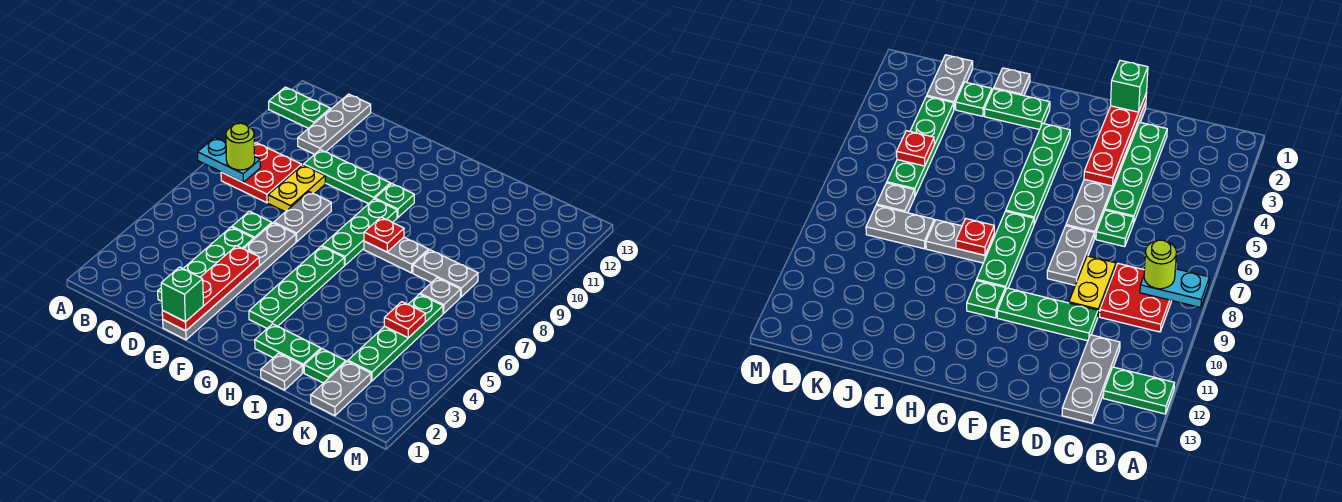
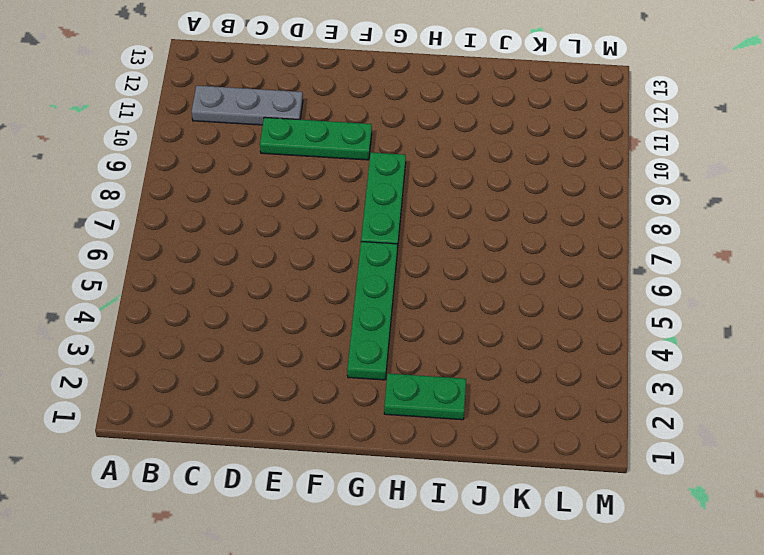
grey 1x3 plate [192,86,303,125] -> grey 1x3 plate turned to [298,94,371,154]
none -> green 1x2 plate [269,87,330,128]
none -> red 2x2 plate [221,143,302,203]
none -> green 1x4 plate [158,227,254,301]

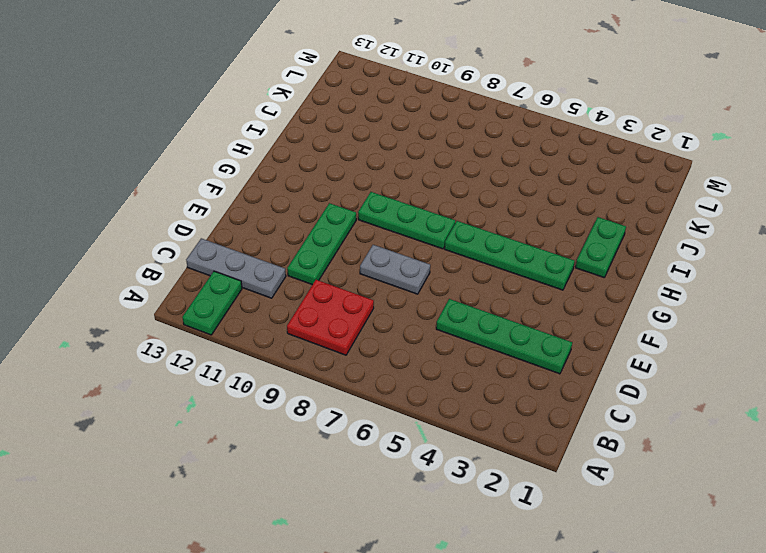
none -> green 1x1 plate [232,211,272,239]
none -> yellow 1x2 plate [268,165,325,212]
none -> grey 1x6 plate [163,223,296,340]

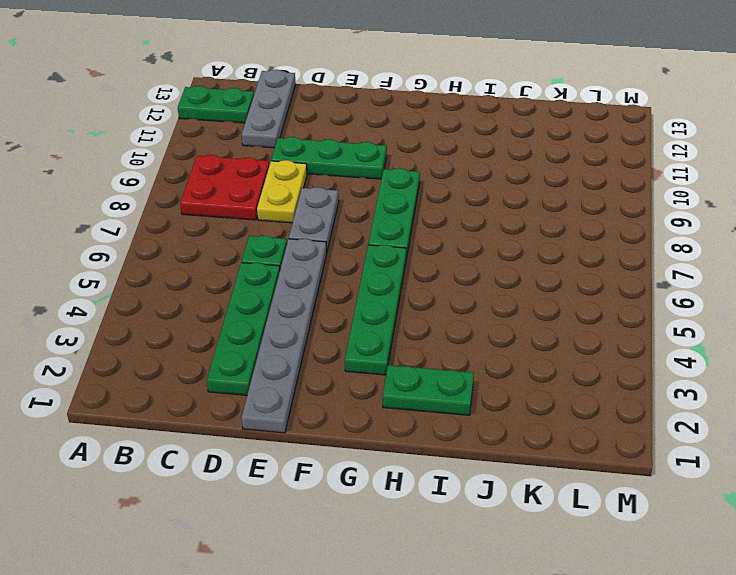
none -> green 1x1 plate [375,183,414,218]
none -> grey 1x2 plate [364,237,429,273]
none -> grey 1x1 plate [261,353,302,390]

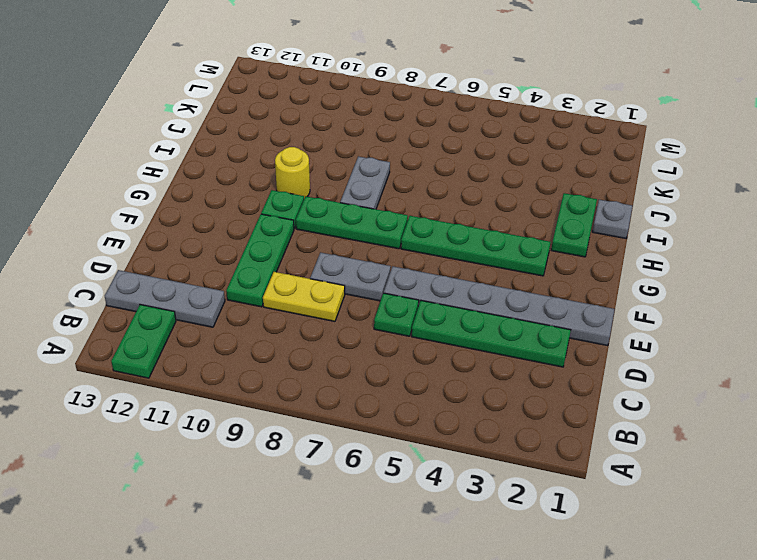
yellow 1x1 round brick [275,147,310,199] -> none
none -> red 2x2 plate [221,143,302,203]
none -> green 1x1 plate [304,349,346,383]
none -> grey 1x2 plate [413,250,478,297]

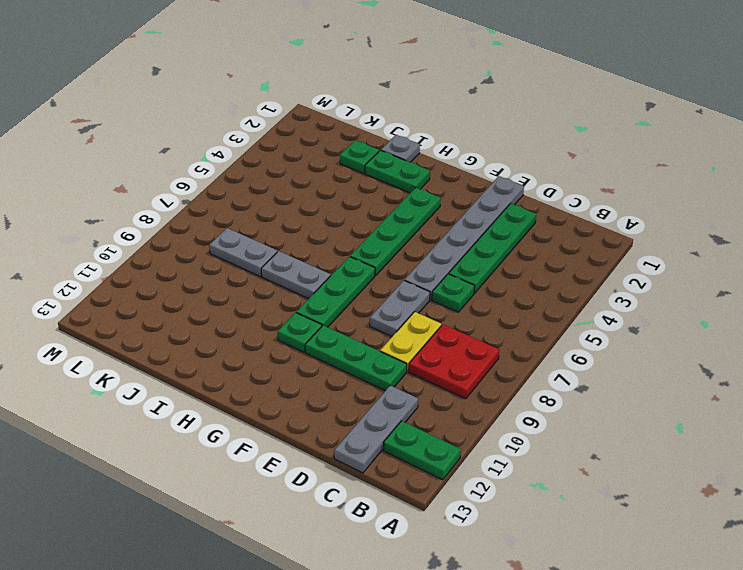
none -> grey 1x2 plate [311,361,371,416]
none -> green 1x4 plate [348,294,443,381]
none -> grey 1x1 plate [420,278,461,313]

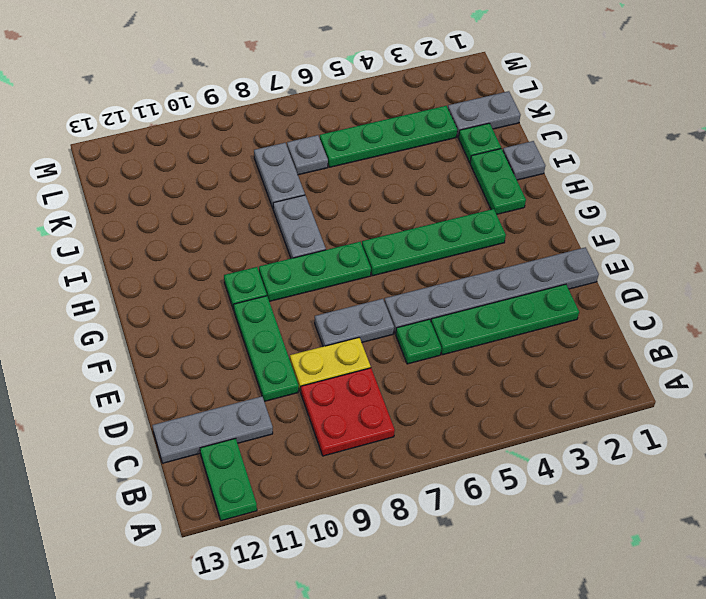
none -> cyan 1x2 plate [198,138,260,182]
none -> red 1x4 plate [162,246,260,331]
none -> red 1x1 plate [364,217,404,252]

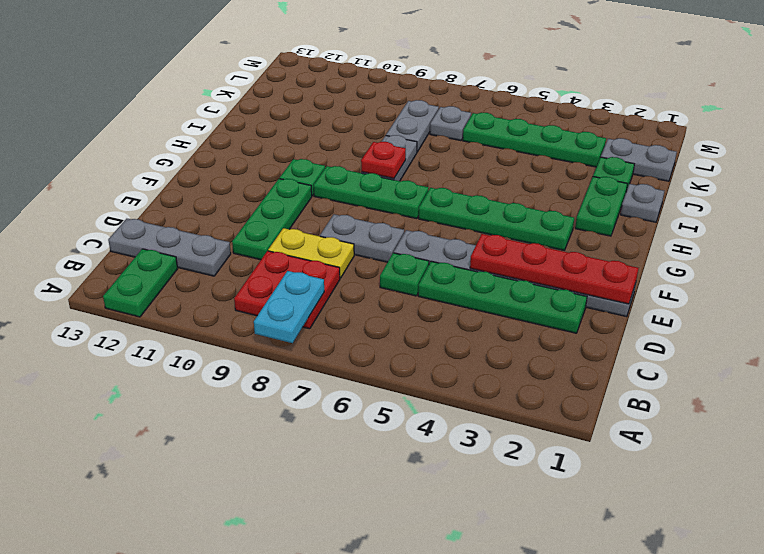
none -> red 1x1 plate [384,302,426,338]
none -> lime 1x1 round brick [226,123,255,170]
none -> green 1x1 brick [161,267,203,322]

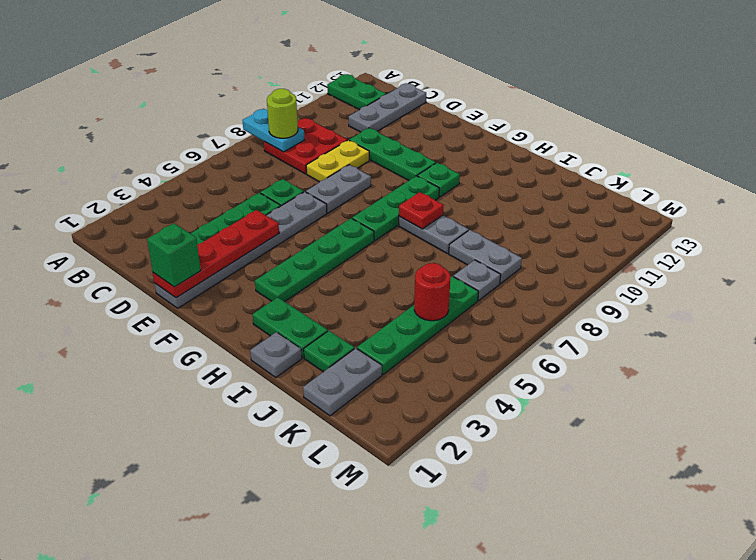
red 1x1 round brick [414,263,450,321] -> red 1x1 plate [384,302,426,338]

